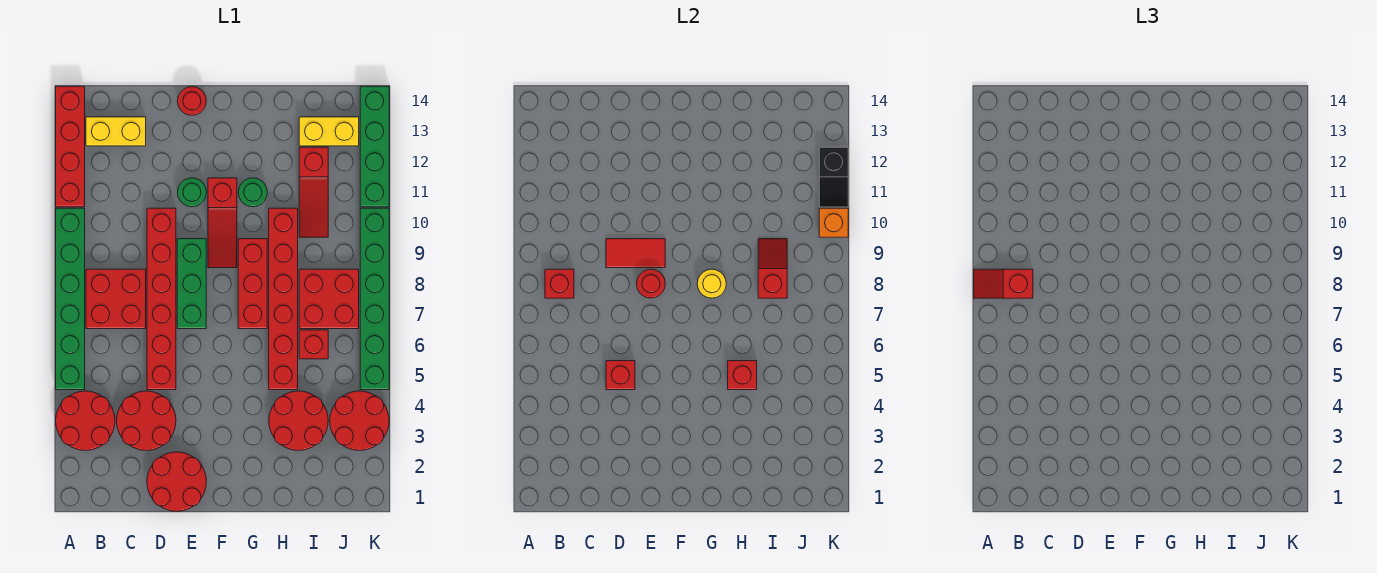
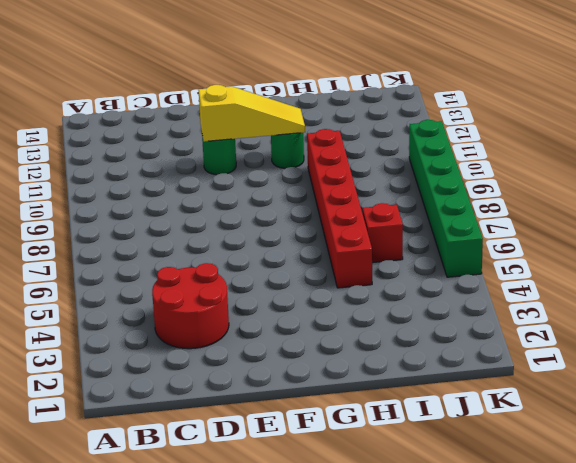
yellow 1x3 slope [199,85,305,142] -> none
none -> red 2x2 round brick [56,391,115,451]
none -> green 1x6 brick [56,208,85,390]
none -> red 1x4 brick [56,86,85,207]
none -> red 2x2 brick [86,269,146,329]

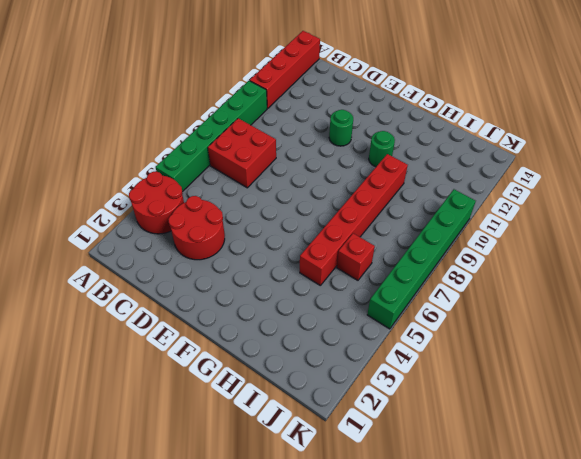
none -> yellow 1x2 brick [86,117,146,146]
none -> red 2x2 round brick [147,452,206,511]
none -> red 1x6 brick [147,208,176,390]
none -> green 1x3 brick [177,239,206,329]

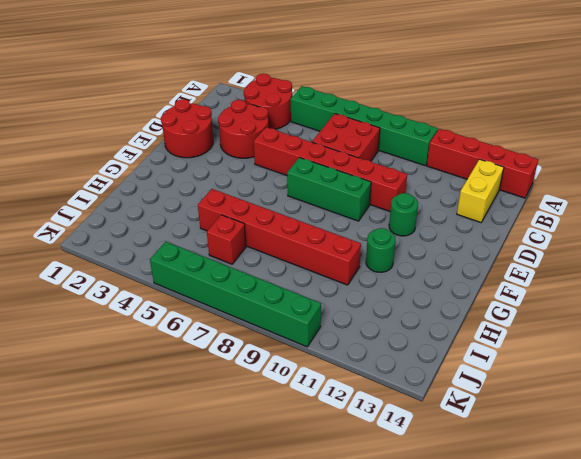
none -> red 1x1 round brick [178,87,206,115]
none -> red 1x3 slope [208,178,237,268]
none -> red 1x3 brick [238,239,267,329]
none -> red 2x2 round brick [269,391,328,450]

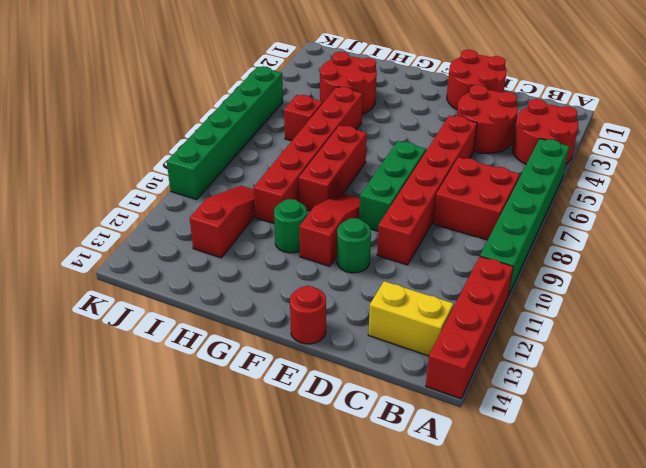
none -> red 2x2 brick [299,269,359,329]
none -> yellow 1x2 brick [299,117,359,146]
none -> red 2x2 round brick [330,391,389,450]
none -> green 1x4 brick [360,86,389,207]

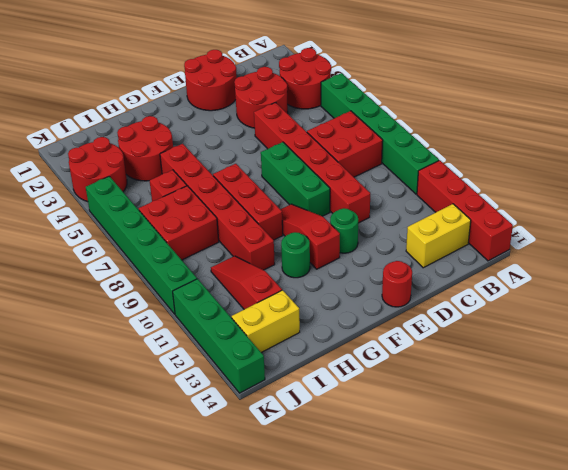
none -> red 1x1 brick [545,269,574,298]
none -> red 1x1 brick [606,361,635,390]
none -> red 1x2 tile [606,239,665,268]
none -> red 1x1 round brick [636,269,665,298]

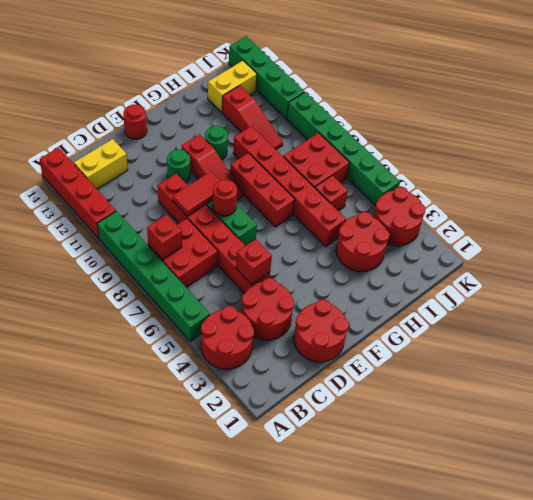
none -> yellow 1x1 round brick [697,269,726,298]
none -> red 1x1 brick [728,361,757,390]
none -> red 1x2 slope [758,239,787,298]
none -> orange 1x1 brick [819,208,848,237]

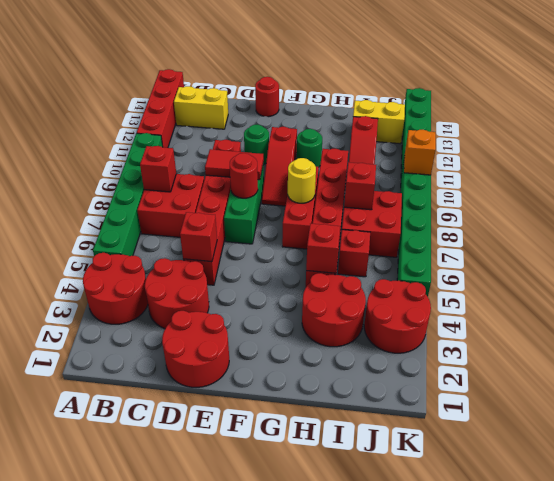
none -> black 1x2 slope [819,147,848,207]
none -> red 1x2 slope [974,269,1033,298]

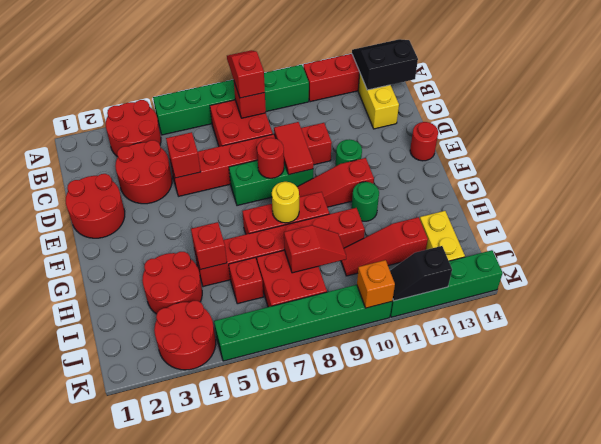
black 2x2 slope [352,39,418,90] -> none

